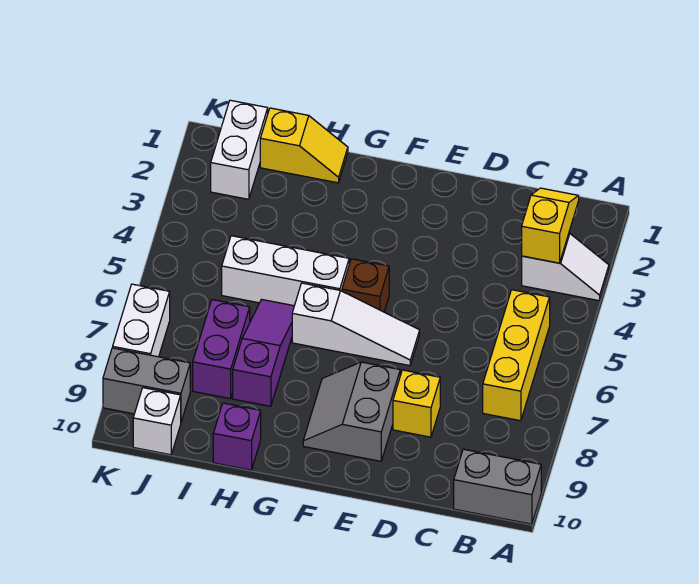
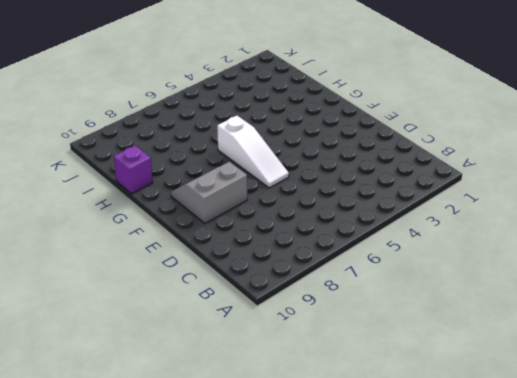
none -> white 1x2 slope [522,233,609,301]
none -> grey 1x2 brick [454,449,541,524]
none -> yellow 1x3 brick [483,290,550,421]

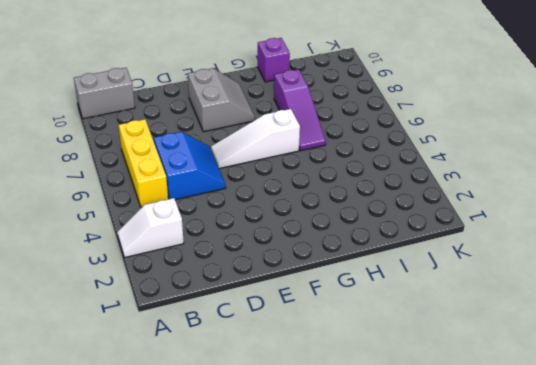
blue 2x2 slope [154,132,226,200] -> none
none -> yellow 1x1 brick [393,370,440,437]
none -> brown 1x1 brick [342,259,389,312]
none -> white 1x3 brick [222,236,349,306]

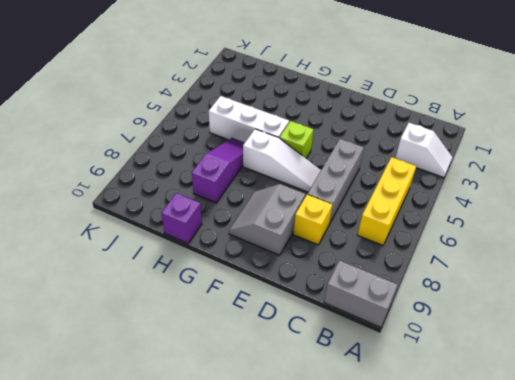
grey 1x3 brick [307,139,364,224] -> none
lime 1x1 brick [280,121,314,158] -> brown 1x1 brick [342,259,389,312]
none -> yellow 1x2 slope [260,108,348,183]
none -> purple 1x2 brick [193,300,250,399]
none -> white 1x2 brick [211,100,268,199]

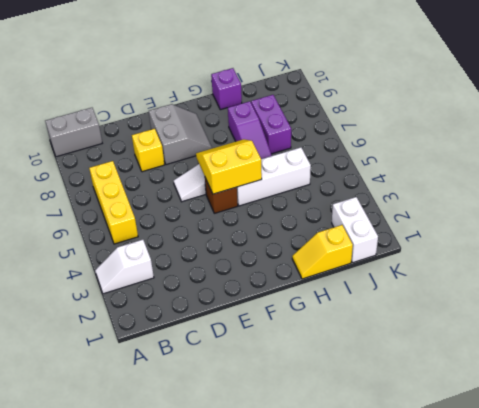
yellow 2x2 slope [196,139,262,194] -> none
none -> grey 1x2 brick [103,348,190,422]
none -> white 1x1 brick [133,388,181,455]
none -> white 1x2 brick [113,284,170,357]

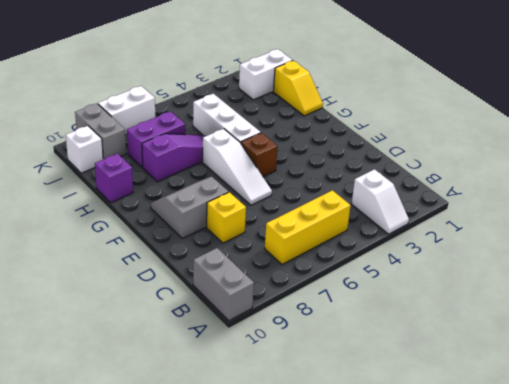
none -> yellow 1x2 slope [522,188,579,263]

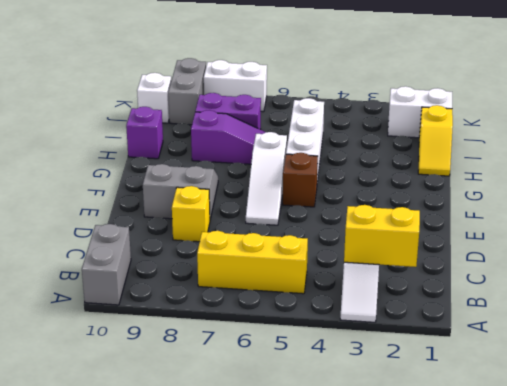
yellow 1x2 brick [344,205,420,267] -> yellow 1x2 slope [522,188,579,263]

